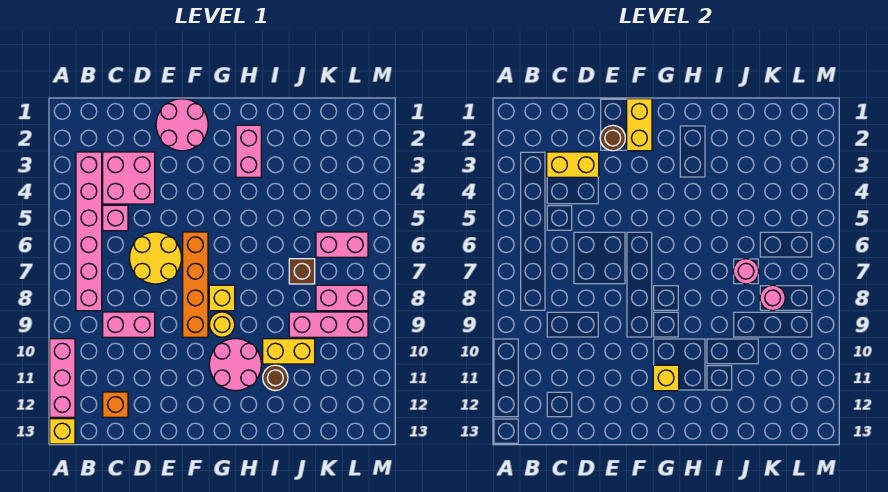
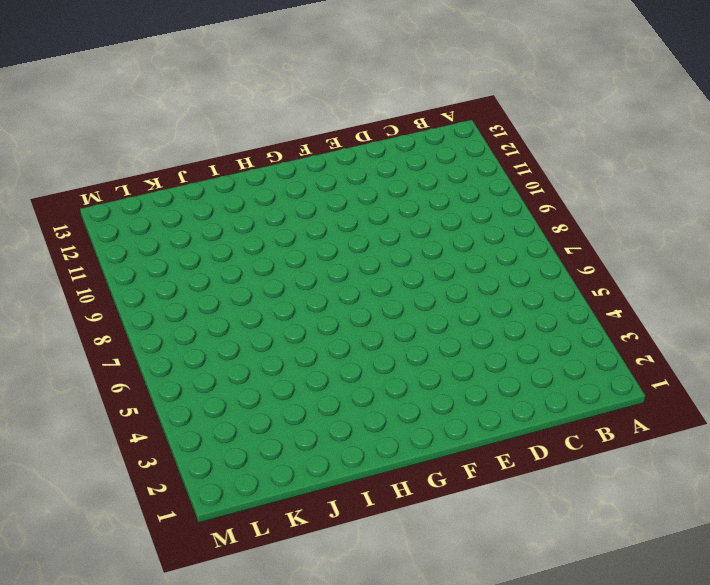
none -> pink 1x3 brick [50,339,75,417]
none -> yellow 1x1 brick [50,419,75,444]
none -> pink 1x6 brick [76,152,102,311]

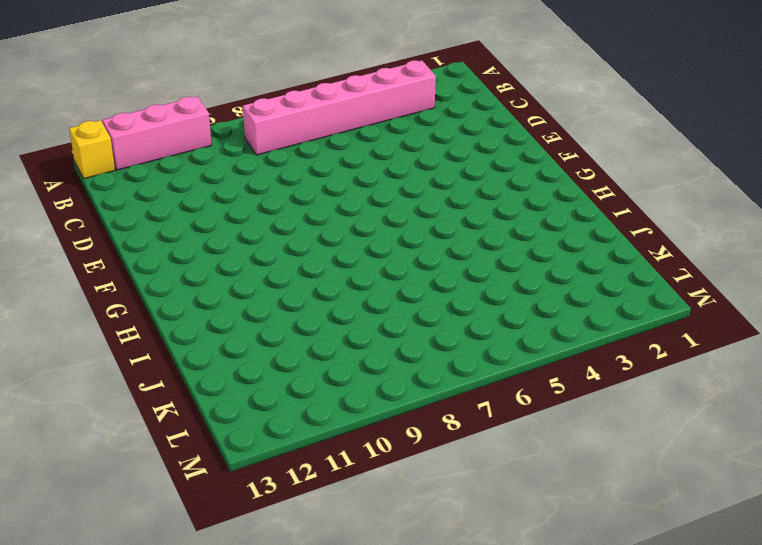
none -> pink 2x2 brick [103,152,155,204]
none -> pink 1x1 brick [103,205,128,231]
none -> pink 1x2 brick [103,312,155,337]

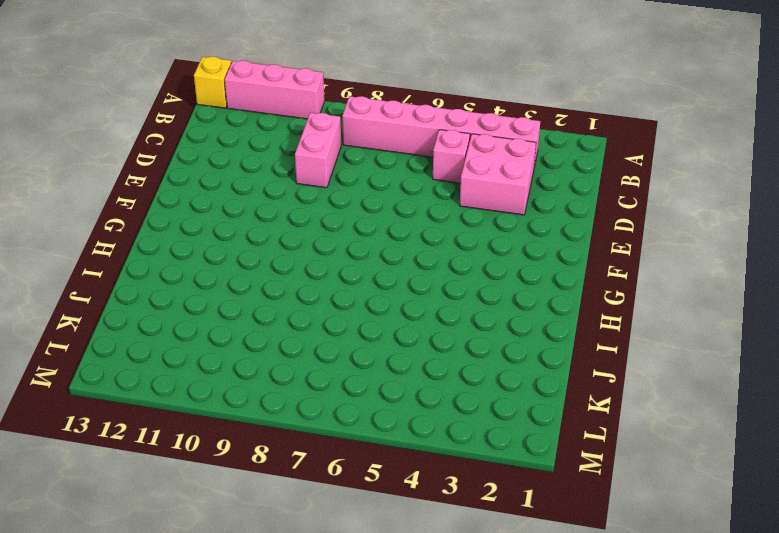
none -> orange 1x1 brick [103,392,128,417]
none -> yellow 2x2 round brick [129,232,181,284]
none -> pink 2x2 round brick [156,99,208,151]

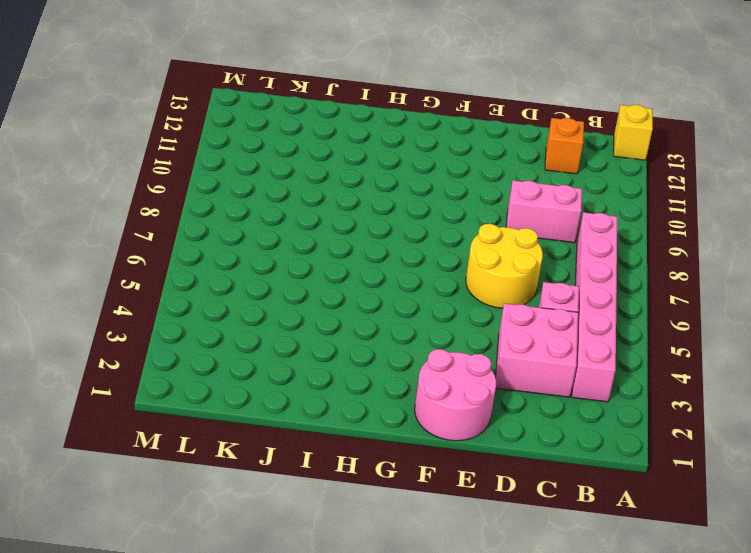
none -> pink 1x3 brick [50,339,75,417]
none -> orange 1x4 brick [183,232,208,337]
none -> yellow 1x1 brick [209,285,235,311]

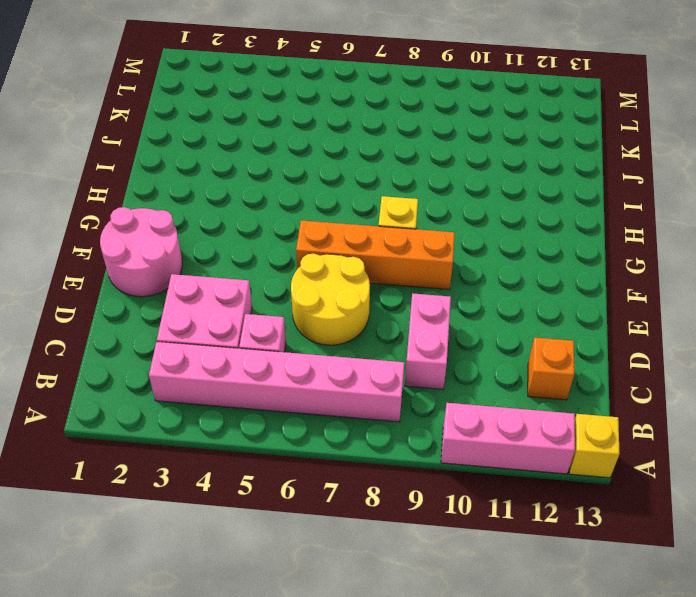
none -> yellow 1x1 round brick [209,312,235,337]
none -> pink 2x2 round brick [209,339,261,391]
none -> pink 1x2 brick [236,125,261,177]

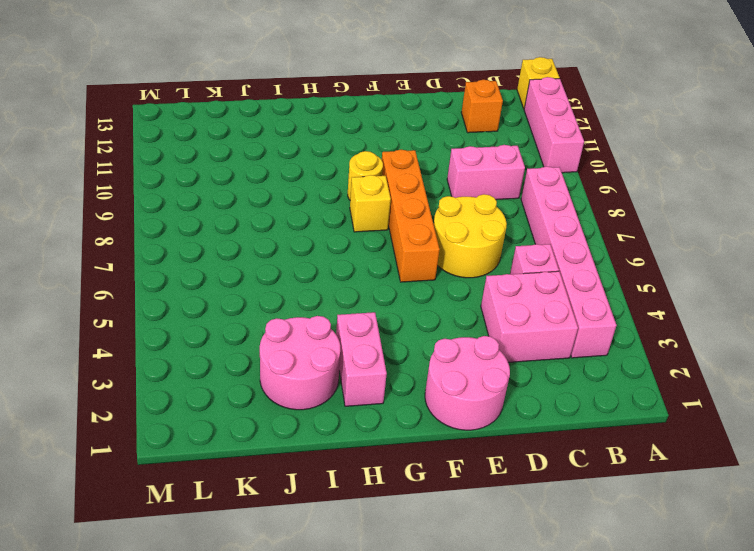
pink 2x2 round brick [260,316,340,410] -> pink 2x2 round brick moved to [209,339,261,391]
none -> yellow 1x2 brick [263,339,315,364]
none -> brown 1x1 round brick [263,365,288,391]
none -> brown 1x1 brick [289,259,315,284]

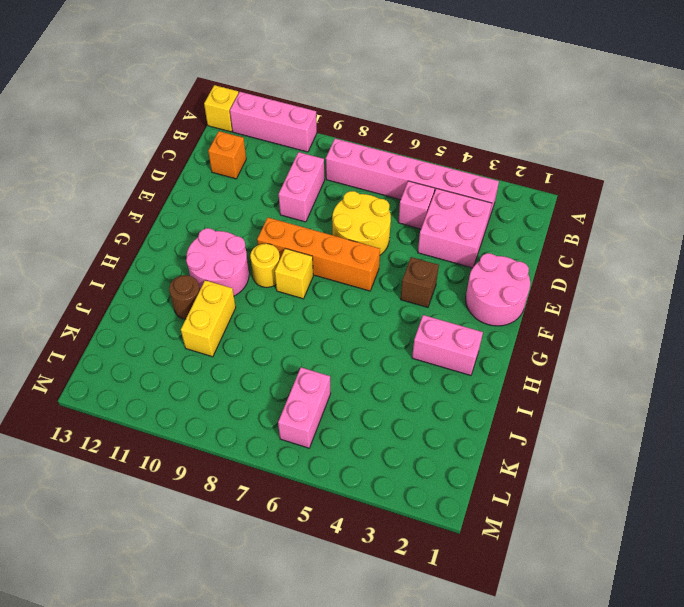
brown 1x1 brick [401,257,439,307] -> brown 1x1 brick moved to [289,259,315,284]
none -> pink 1x3 brick [289,312,368,337]
none -> pink 1x2 brick [316,285,368,311]
none -> yellow 1x2 brick [547,152,599,177]

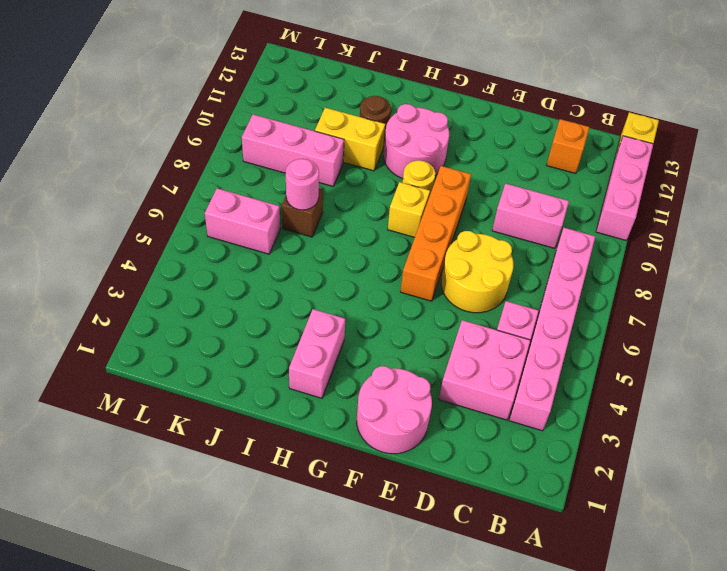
none -> pink 1x2 brick [316,285,368,311]
none -> yellow 1x2 brick [547,152,599,177]
none -> brown 1x1 round brick [600,125,625,151]

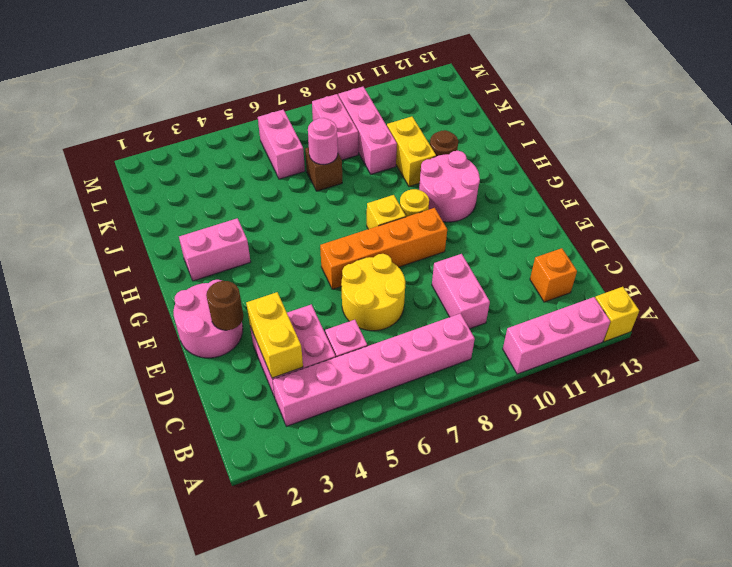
none -> yellow 1x2 brick [627,99,652,151]
none -> yellow 1x1 brick [653,365,679,391]
none -> pink 1x1 round brick [760,285,785,311]

